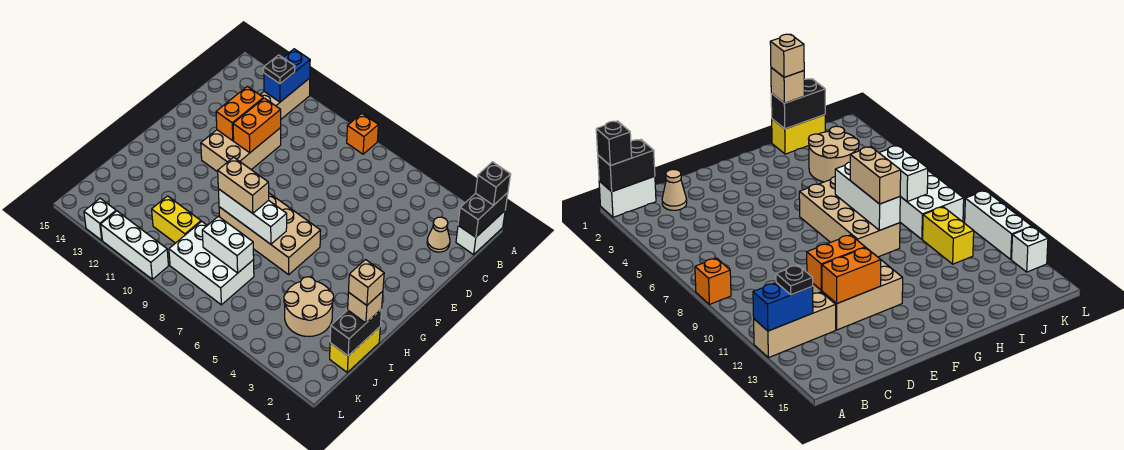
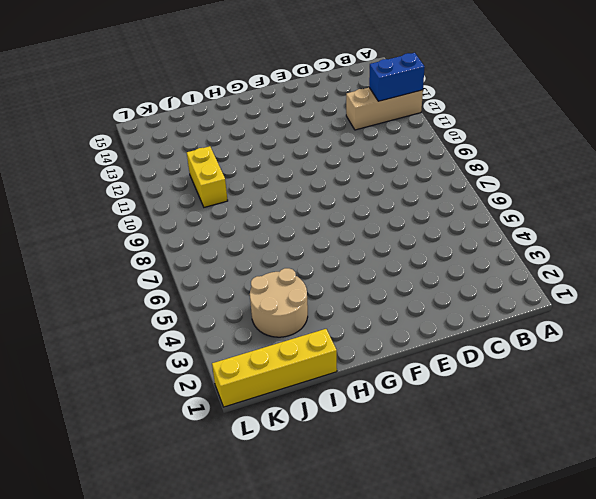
yellow 1x4 brick [212,329,337,407] -> yellow 1x2 brick [330,327,380,372]
none -> white 1x2 brick [456,211,505,255]
none -> orange 1x1 brick [347,114,378,154]
none -> tan 1x1 cone [427,217,450,252]

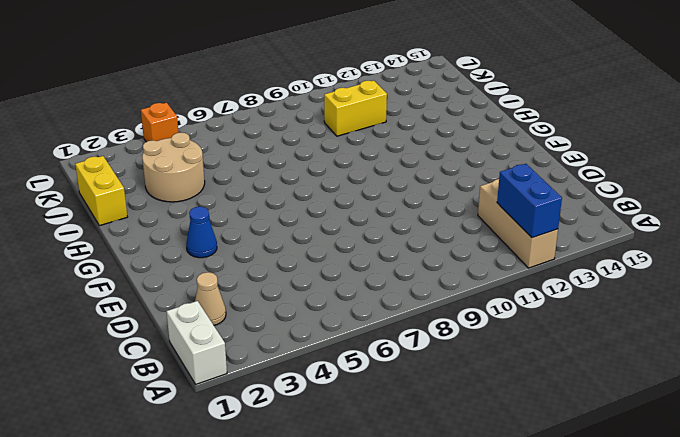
blue 1x1 cone [186,207,217,258] -> none
orange 1x1 brick [141,103,179,142] -> orange 1x1 brick moved to [347,114,378,154]
none -> tan 2x3 brick [201,128,281,172]
none -> tan 2x4 brick [219,193,321,274]
none -> white 2x3 brick [169,221,254,305]

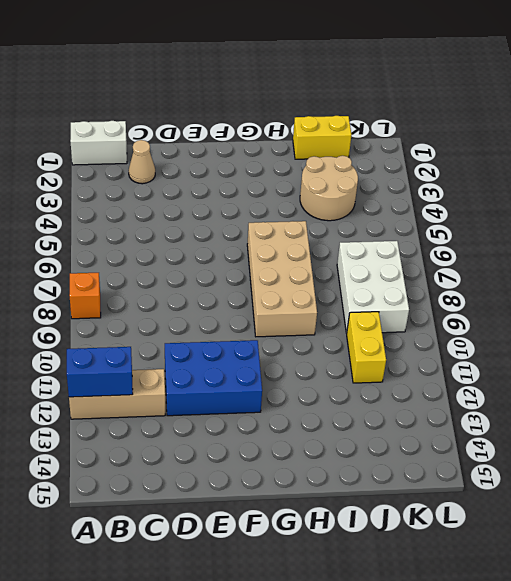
blue 2x3 brick [165,340,262,416] -> tan 2x3 brick [201,128,281,172]
none -> white 1x3 brick [101,211,168,279]
none -> white 1x1 brick [84,198,116,240]
none -> black 1x2 brick [458,193,508,237]

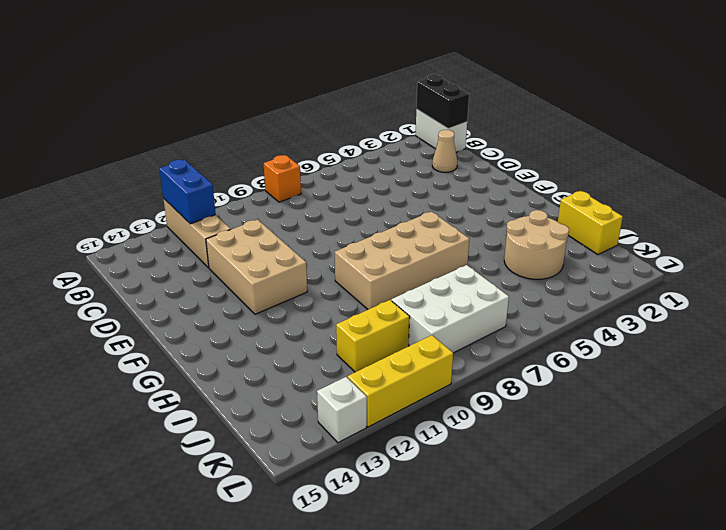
yellow 1x3 brick [348,335,453,427] -> white 1x3 brick [101,211,168,279]
none -> orange 1x2 brick [233,98,281,153]
none -> orange 1x2 brick [216,86,264,141]
none -> white 1x3 brick [218,189,287,244]

